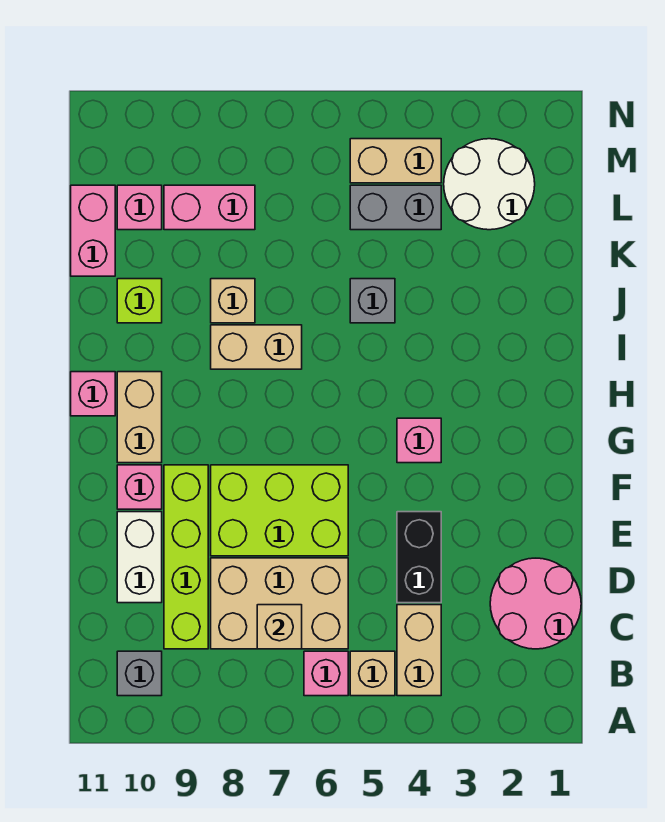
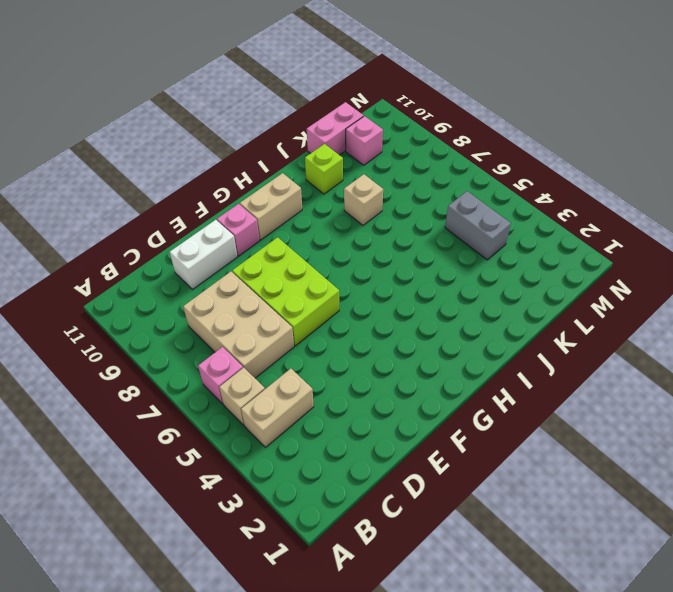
none -> grey 1x1 brick [117,651,162,696]
none -> pink 2x2 round brick [490,558,581,649]
none -> lime 1x4 brick [164,465,208,649]

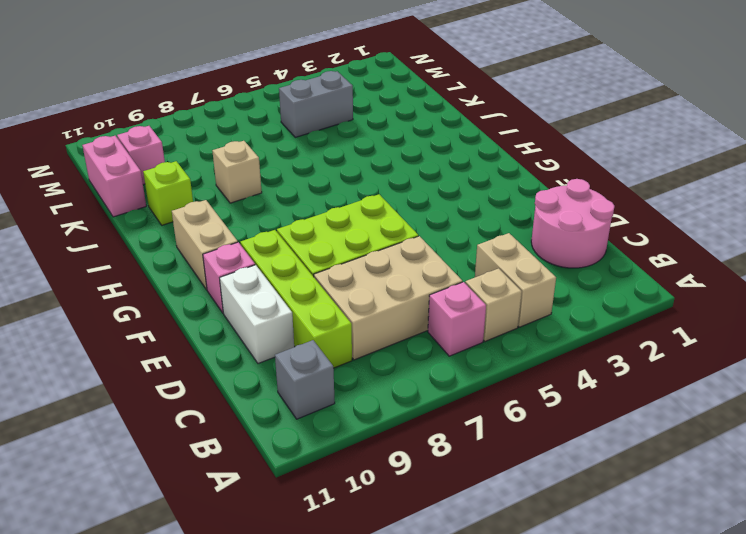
none -> black 1x2 brick [397,512,441,603]
none -> pink 1x1 brick [397,418,441,463]
none -> pink 1x1 brick [71,372,115,416]

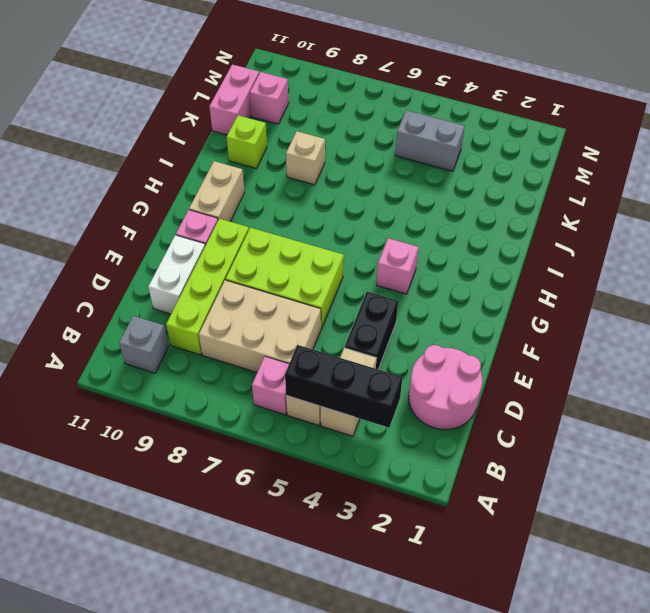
black 1x3 brick [285,345,403,428] -> none
none -> pink 1x1 brick [71,372,115,416]
none -> tan 1x2 brick [211,325,302,369]
none -> grey 1x1 brick [350,279,395,323]

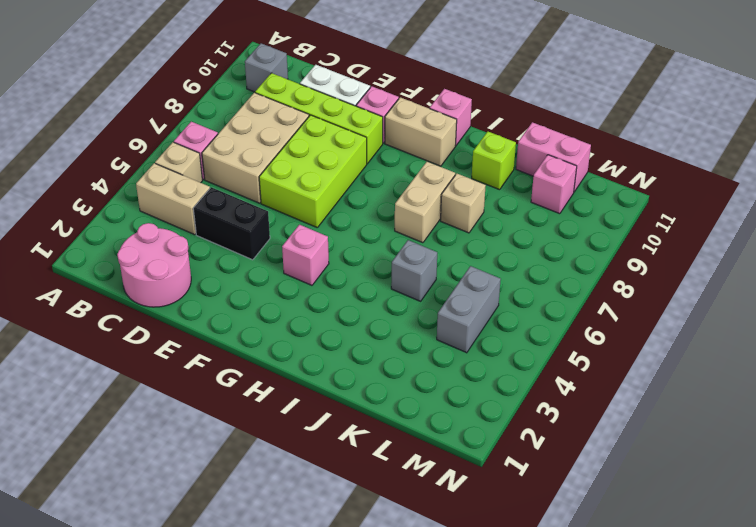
none -> white 2x2 round brick [444,139,535,230]
none -> pink 1x2 brick [164,185,255,230]
none -> tan 1x2 brick [350,139,441,183]

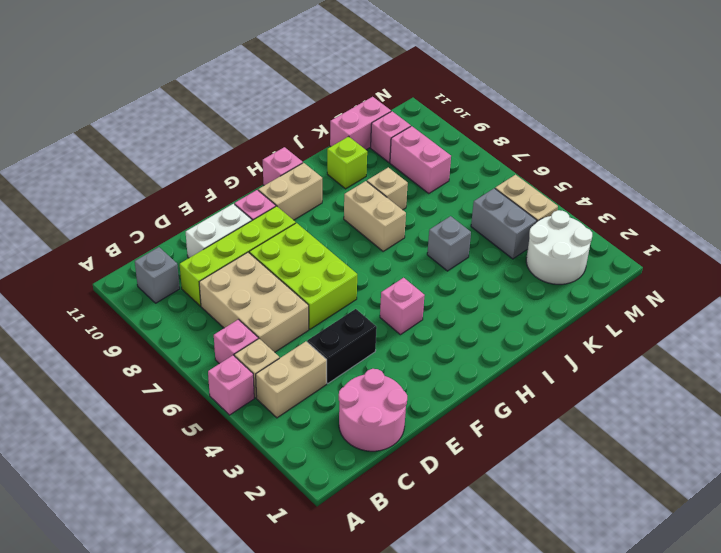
pink 1x1 brick [208,355,254,415] -> none
none -> tan 1x1 brick [257,605,302,649]

